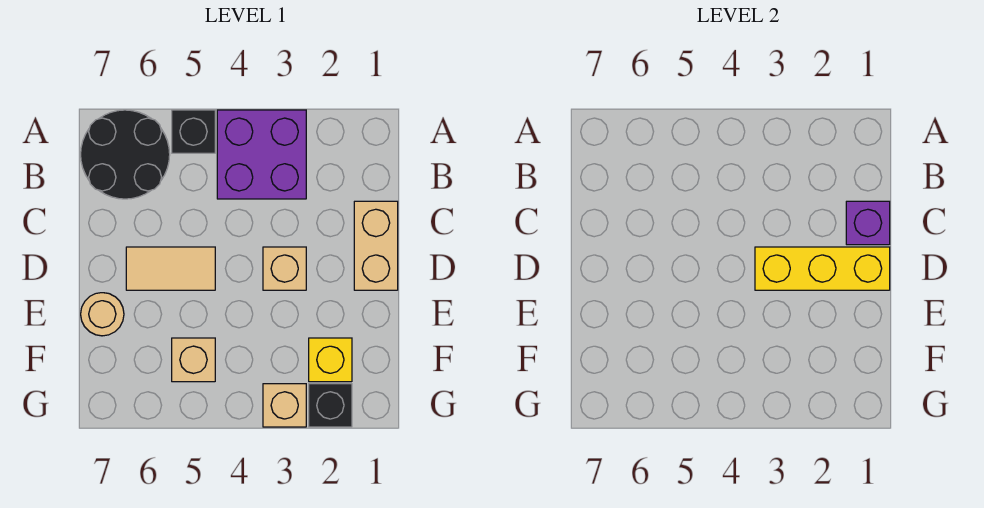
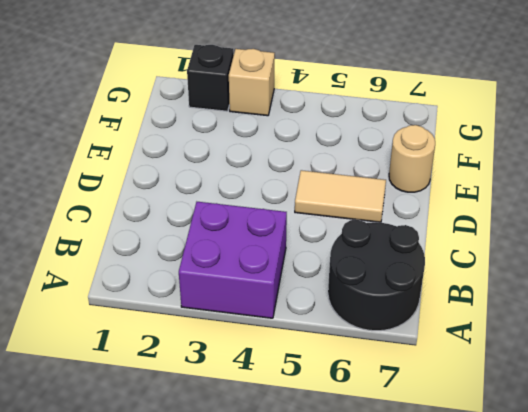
none -> black 1x1 brick [172,110,215,153]
none -> tan 1x2 brick [354,201,398,290]
none -> tan 1x1 brick [263,247,306,290]

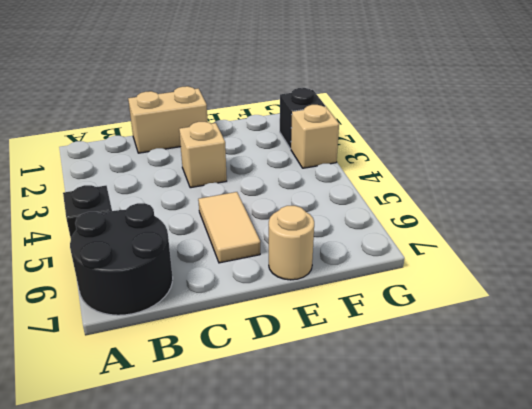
none -> purple 2x2 brick [217,110,306,199]
none -> yellow 1x1 brick [309,338,352,382]
none -> tan 1x1 brick [172,338,215,382]

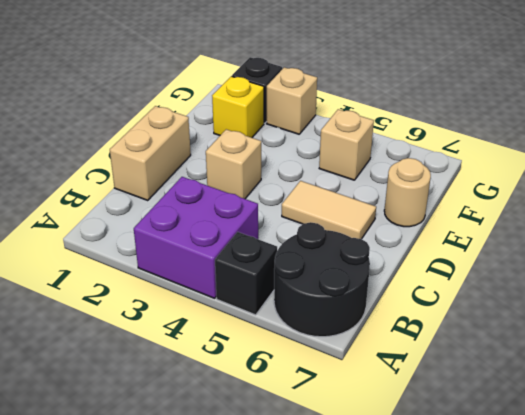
none -> purple 1x1 brick [846,201,890,245]
none -> yellow 1x3 brick [755,247,890,290]

